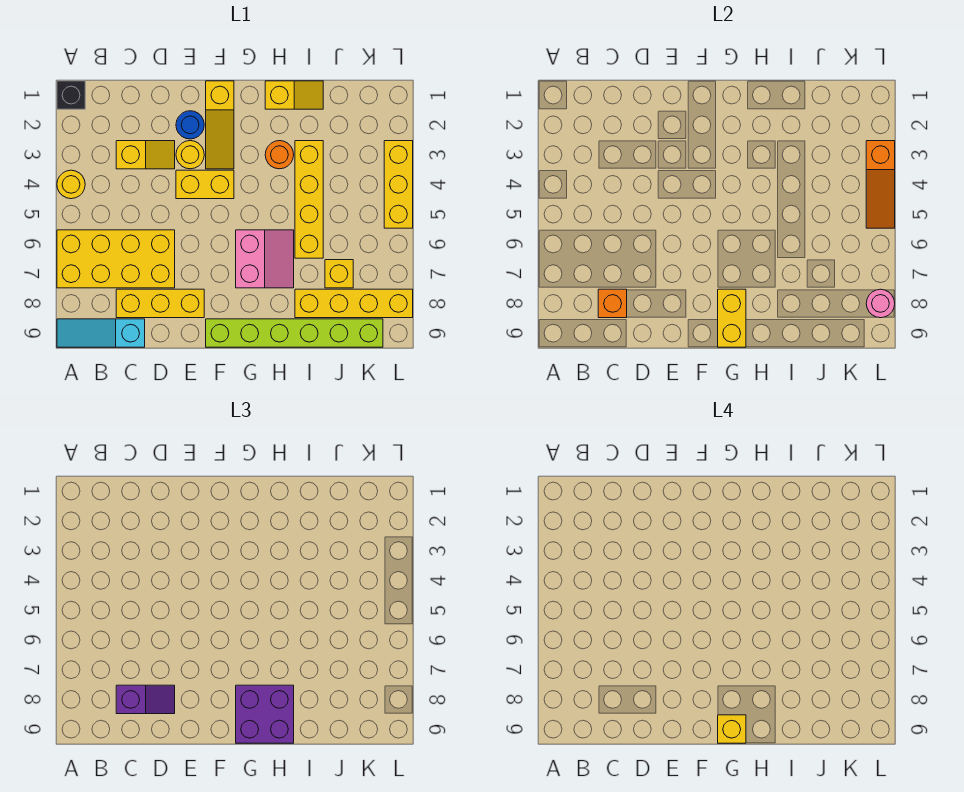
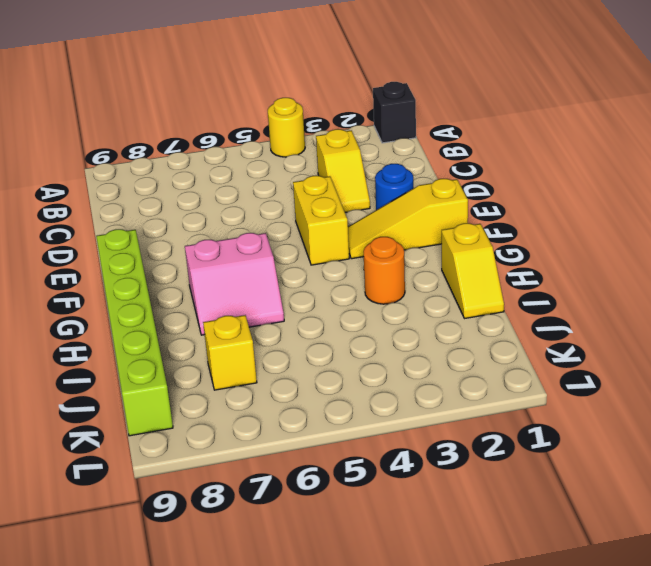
none -> yellow 2x4 brick [57,230,175,288]
none -> cyan 1x3 slope [57,319,145,347]
none -> yellow 1x3 brick [116,289,204,318]

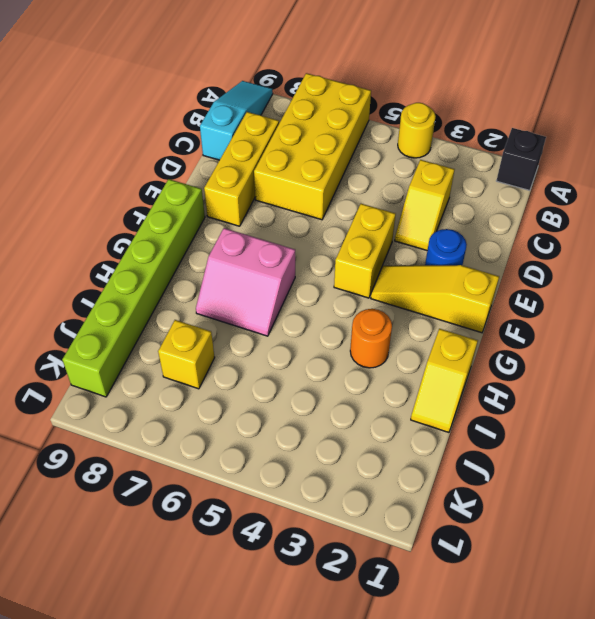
none -> yellow 1x1 round brick [176,141,204,169]
none -> yellow 1x4 brick [295,141,323,258]
none -> yellow 1x4 brick [295,289,413,318]

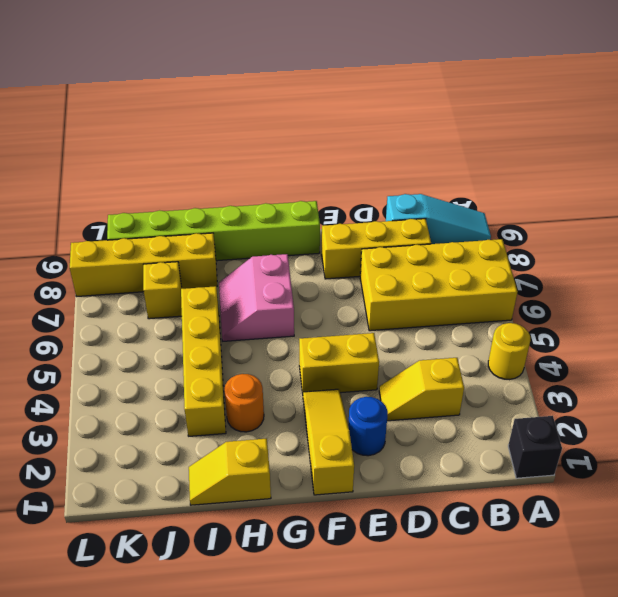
none -> yellow 1x1 round brick [176,141,204,169]
none -> yellow 1x3 brick [384,141,413,228]
none -> orange 1x1 brick [598,289,627,318]

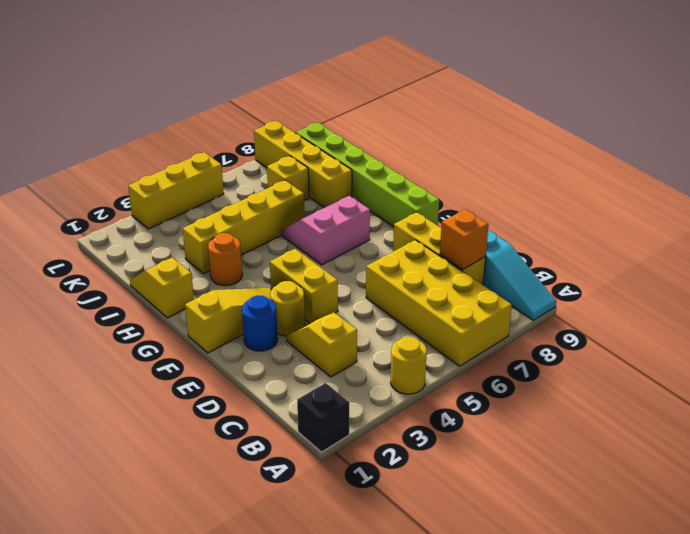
none -> yellow 1x2 brick [718,289,746,347]
none -> orange 1x3 slope [866,141,895,228]
none -> pink 1x1 round brick [866,289,895,318]

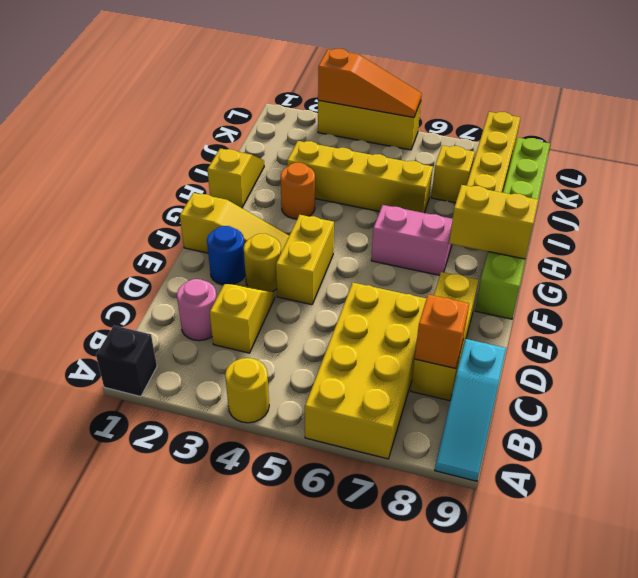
pink 1x1 round brick [177,279,217,341] -> pink 1x1 round brick moved to [866,289,895,318]
none -> purple 1x2 slope [116,685,175,714]
none -> purple 2x2 brick [236,685,294,743]
none -> yellow 1x1 brick [718,715,746,743]

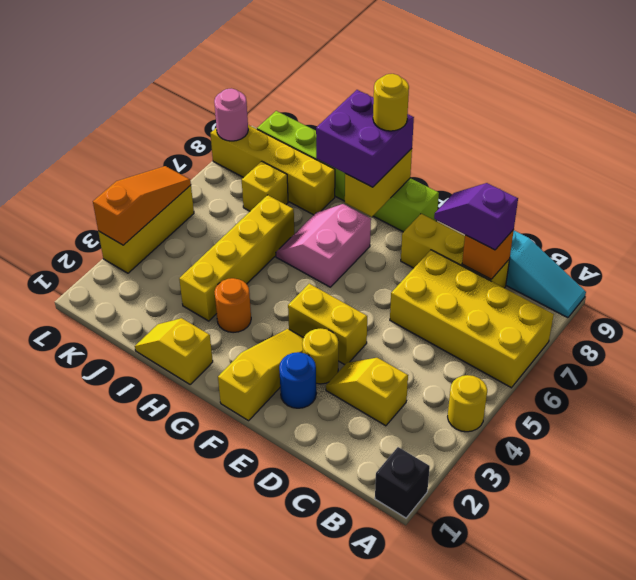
yellow 1x1 round brick [373,74,409,131] -> yellow 1x1 brick [718,715,746,743]

